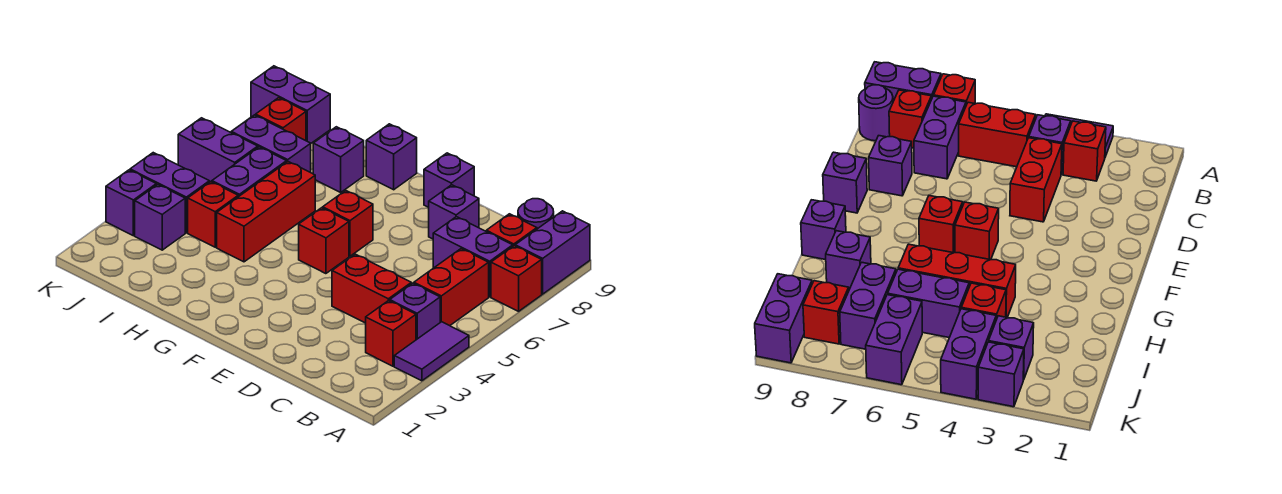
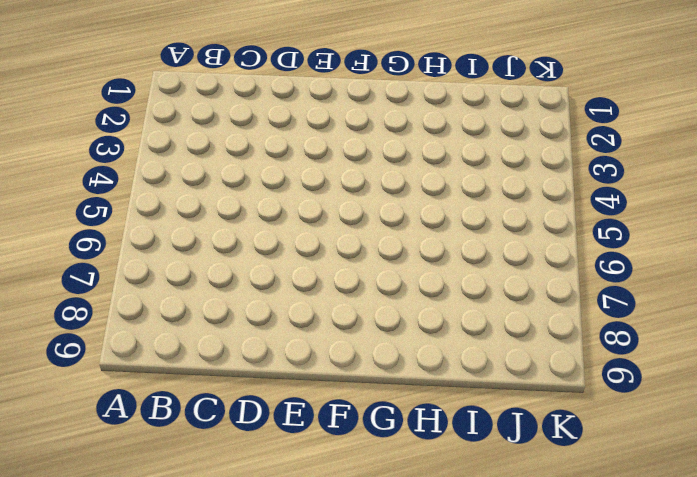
none -> purple 1x2 tile [394,322,469,381]
none -> red 1x1 brick [491,246,542,311]
none -> purple 1x2 brick [515,211,590,294]

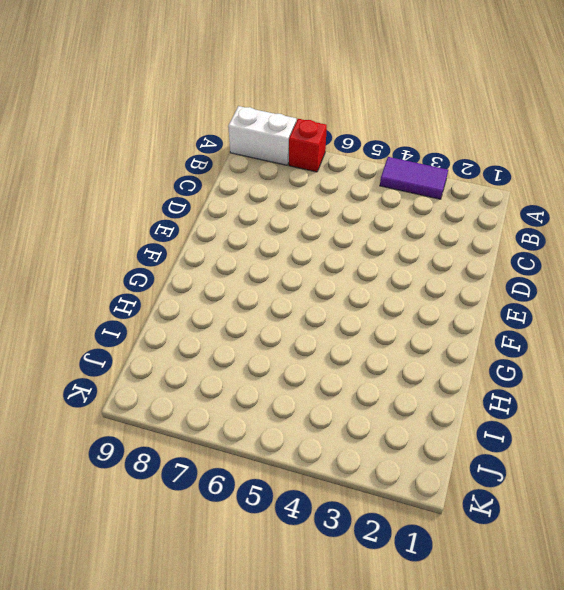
white 1x2 brick [228,106,296,165] -> purple 1x2 brick [515,211,590,294]
none -> red 1x1 brick [366,301,416,366]
none -> purple 1x1 brick [390,283,440,340]
none -> red 1x2 brick [414,249,489,326]

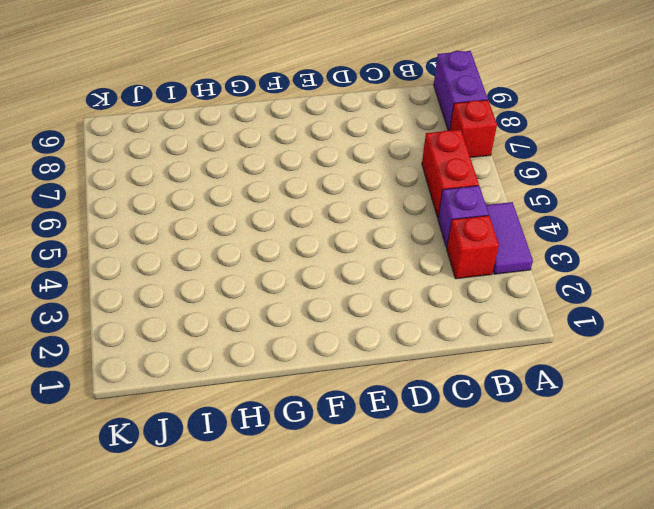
none -> purple 1x2 brick [433,217,513,297]
none -> red 1x1 brick [486,214,537,246]
none -> purple 1x1 round brick [518,199,554,229]

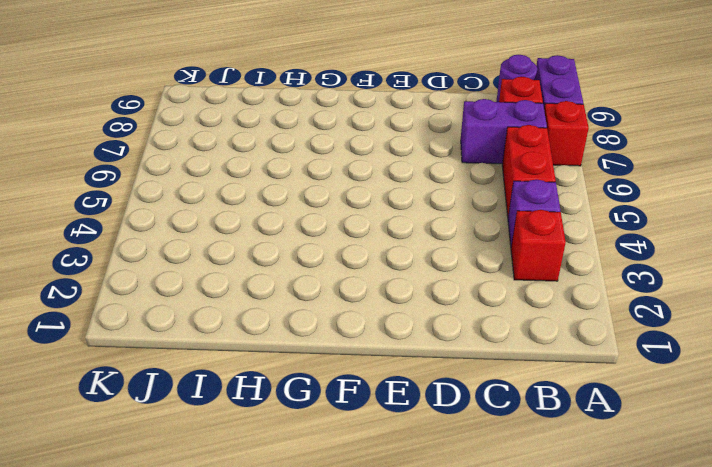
none -> purple 1x2 tile [394,322,469,381]
none -> red 1x2 brick [332,254,411,323]
none -> purple 1x1 brick [429,185,479,239]

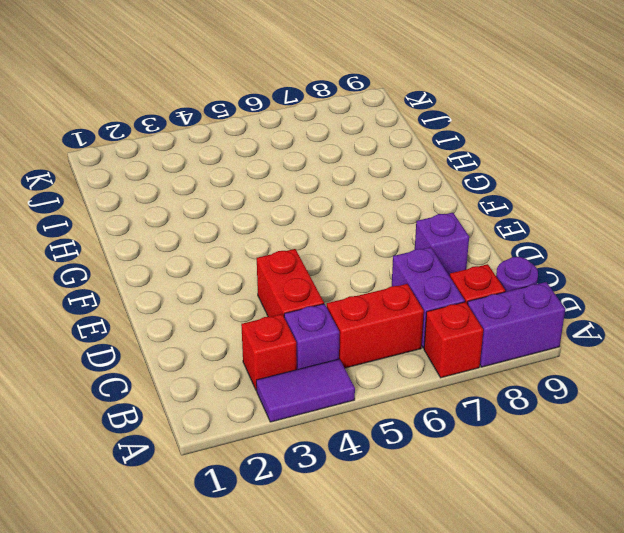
none -> purple 1x1 brick [424,153,474,207]
none -> red 1x1 brick [299,208,349,274]
none -> red 1x1 brick [323,190,373,256]

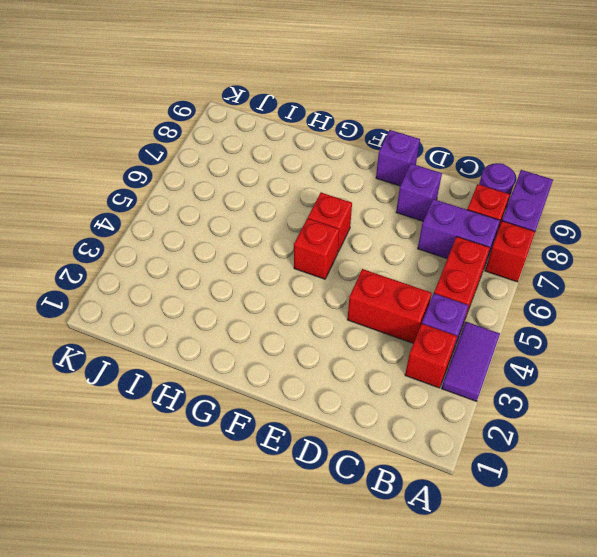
none -> purple 1x1 brick [366,124,417,190]
none -> red 1x3 brick [217,162,315,262]
none -> purple 1x1 brick [313,127,364,192]

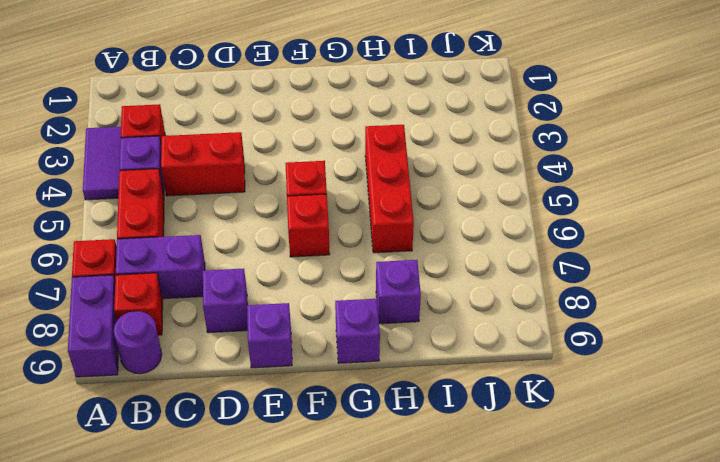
none -> red 1x1 brick [188,182,238,247]
none -> purple 1x2 brick [212,147,287,197]
none -> purple 1x2 brick [231,115,311,172]

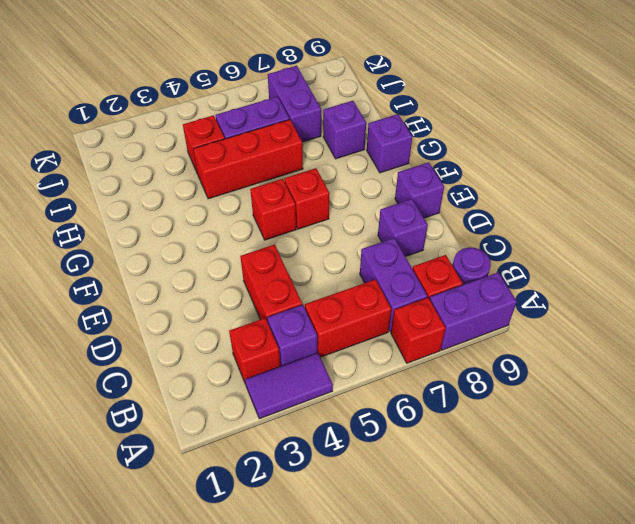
none -> purple 1x1 brick [135,185,185,250]
none -> purple 1x2 brick [130,153,209,233]
none -> purple 1x2 brick [178,118,258,182]

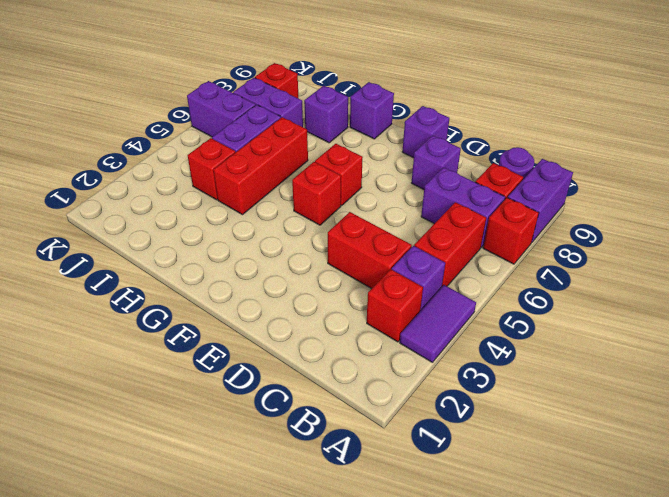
none -> purple 1x1 brick [135,185,185,250]
none -> purple 1x2 brick [130,153,209,233]
none -> purple 1x2 brick [251,66,330,143]

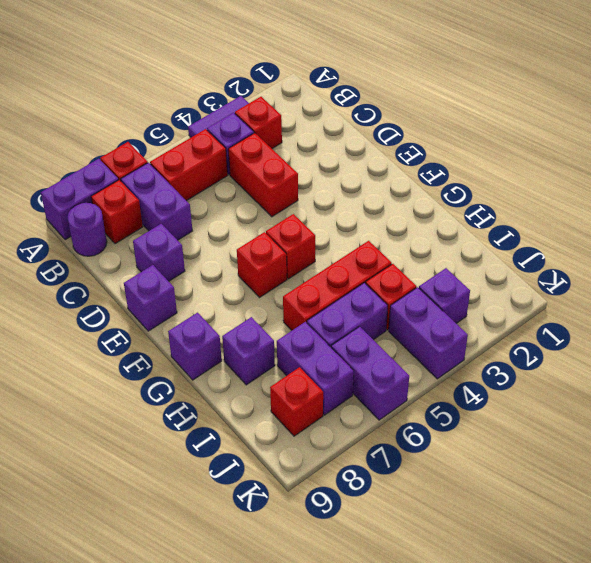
none -> purple 1x2 brick [251,66,330,143]
none -> purple 1x1 brick [106,170,156,236]

